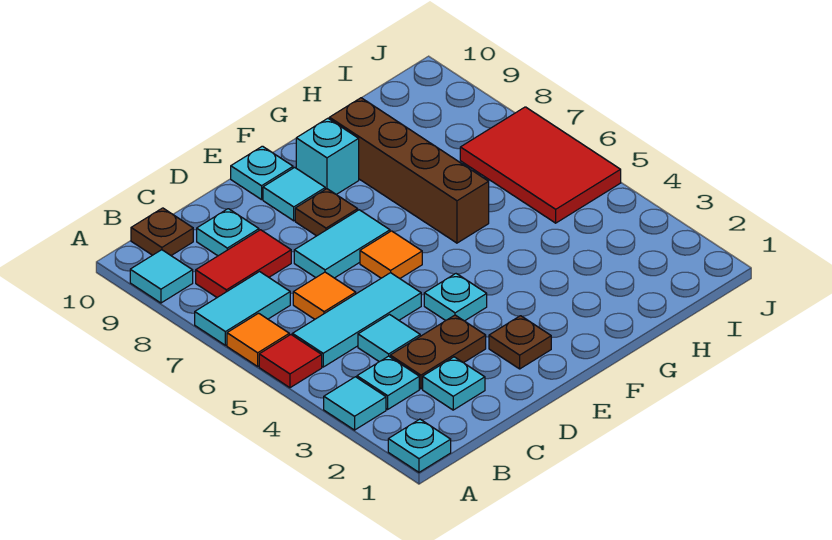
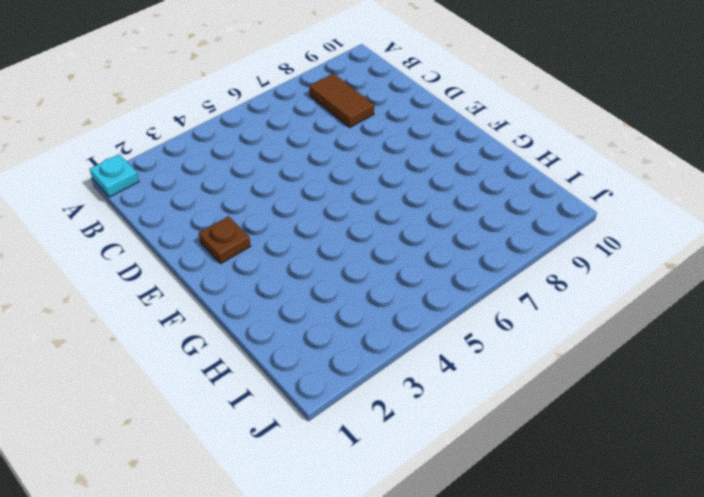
brown 1x2 tile [309,74,374,127] -> red 1x2 tile [196,230,291,297]
none -> cyan 1x1 tile [324,377,386,430]
none -> red 1x1 tile [259,335,322,388]
none -> orange 1x1 tile [227,313,289,366]

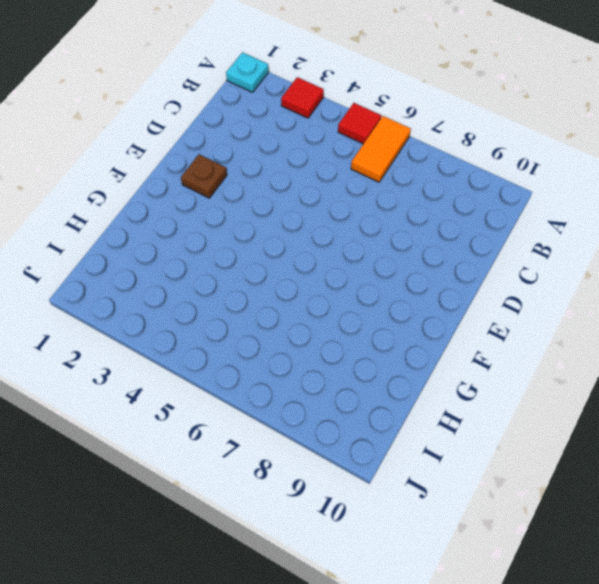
red 1x1 tile [281,77,324,118] -> cyan 1x1 tile [324,377,386,430]
orange 1x2 tile [351,116,411,182] -> orange 1x1 tile [227,313,289,366]
none -> cyan 1x2 tile [195,272,290,345]
none -> cyan 1x1 tile [130,250,193,303]
none -> cyan 1x1 plate [357,356,419,409]

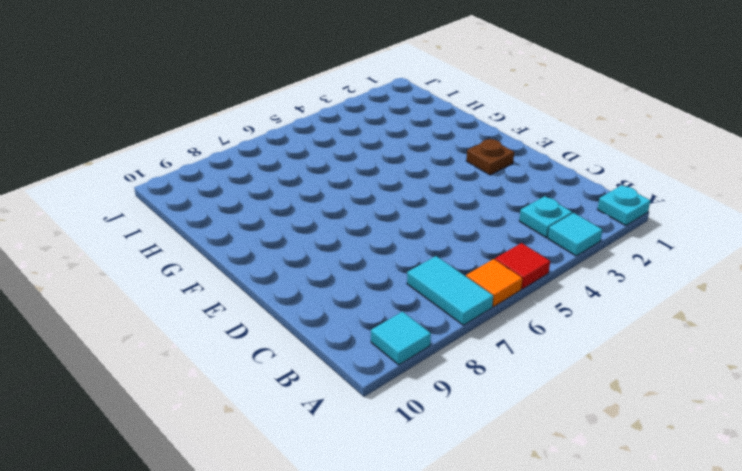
none -> cyan 1x3 tile [292,273,421,367]
none -> red 1x2 tile [196,230,291,297]
none -> brown 1x1 plate [131,208,193,255]

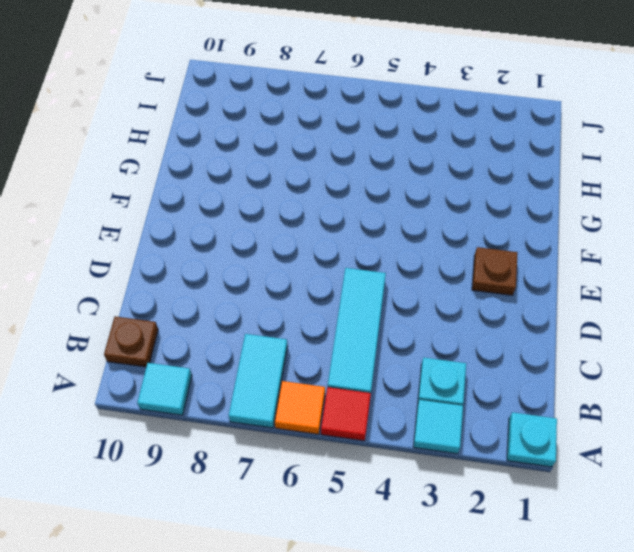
none -> red 1x2 tile [196,230,291,297]
none -> cyan 1x1 plate [423,357,485,410]
none -> brown 1x2 plate [390,315,486,389]

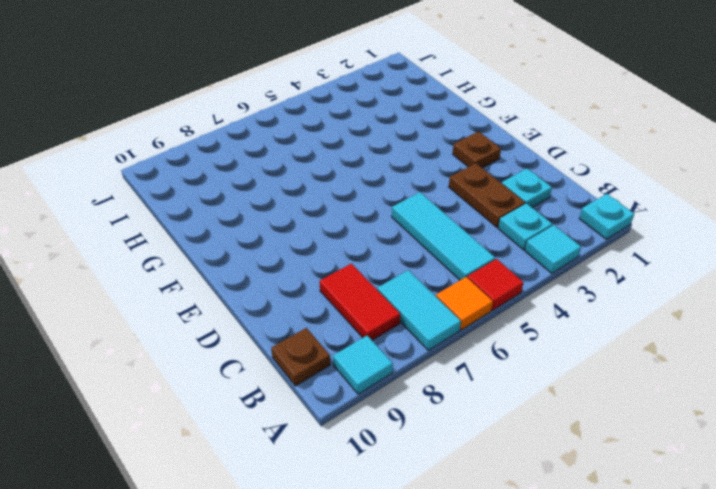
none -> cyan 1x1 tile [358,315,420,362]
none -> orange 1x1 tile [293,272,356,319]
none -> cyan 1x1 plate [197,209,259,256]

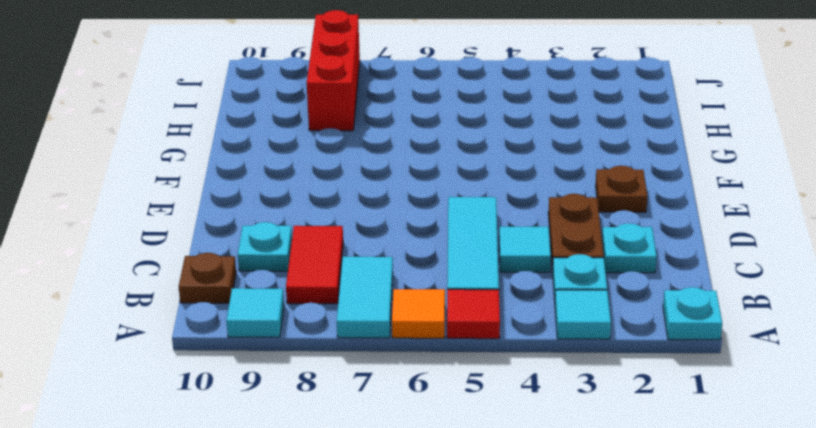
red 1x3 brick [307,10,360,131] -> none
none -> orange 1x1 tile [293,272,356,319]
none -> cyan 1x2 tile [294,210,390,278]
none -> cyan 1x1 plate [424,274,487,321]

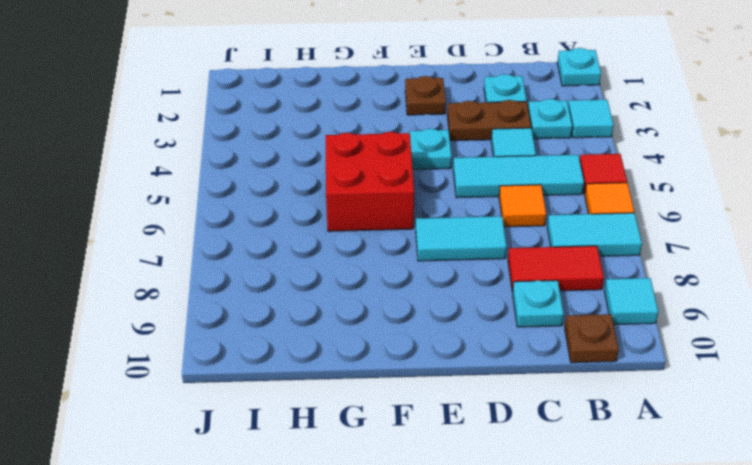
red 2x2 brick [326,132,414,231] -> brown 1x4 brick [329,98,489,243]
none -> orange 1x1 tile [360,231,422,278]
none -> brown 1x1 plate [295,189,358,236]
none -> cyan 1x1 tile [263,167,325,221]

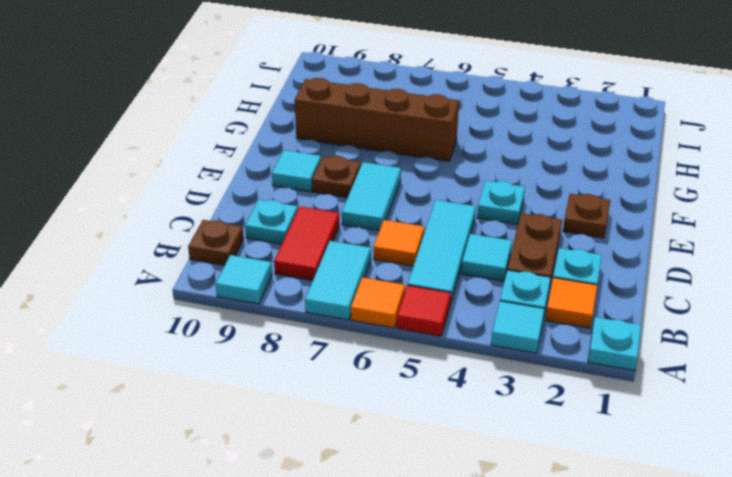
orange 1x1 tile [546,278,597,328] -> orange 1x1 tile moved to [360,231,422,278]
none -> cyan 1x1 plate [231,146,293,200]
none -> cyan 1x1 brick [296,118,359,194]
none -> red 2x3 tile [460,107,621,223]

